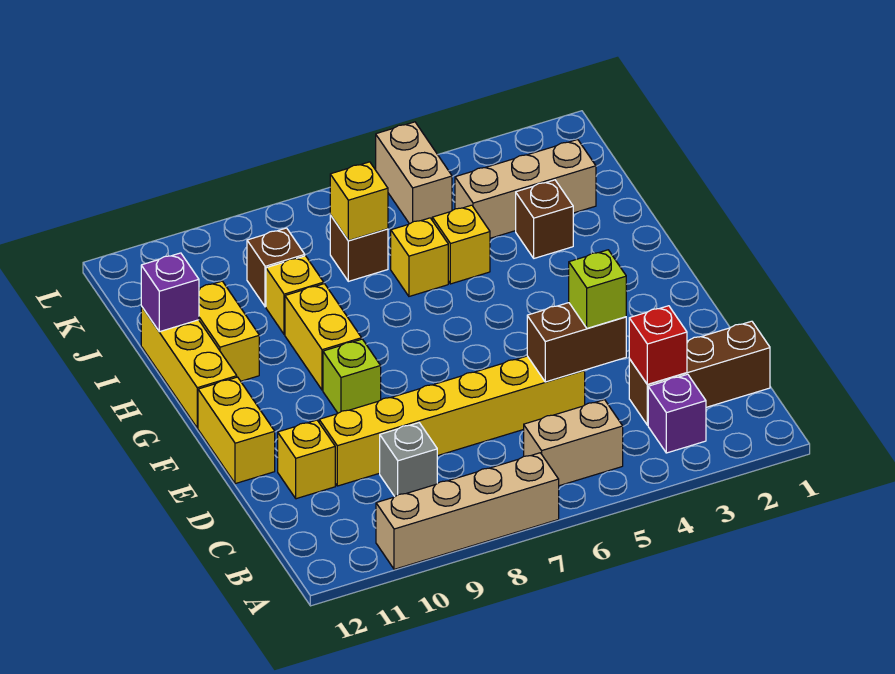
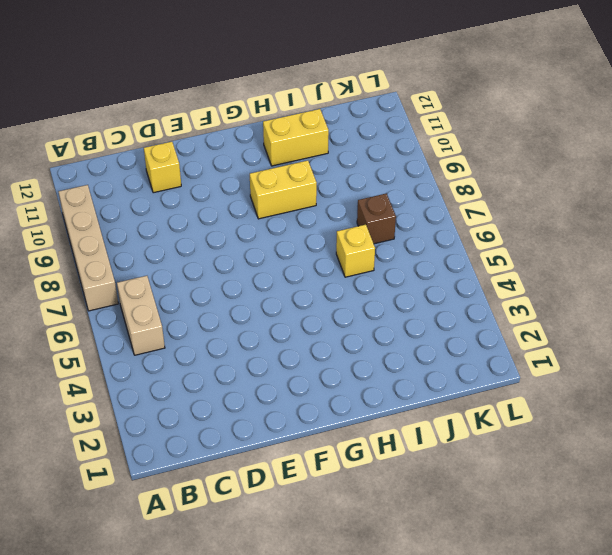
none -> purple 1x1 brick [648,374,706,453]
none -> brown 1x3 brick [629,321,770,425]
none -> grey 1x1 brick [380,423,437,496]

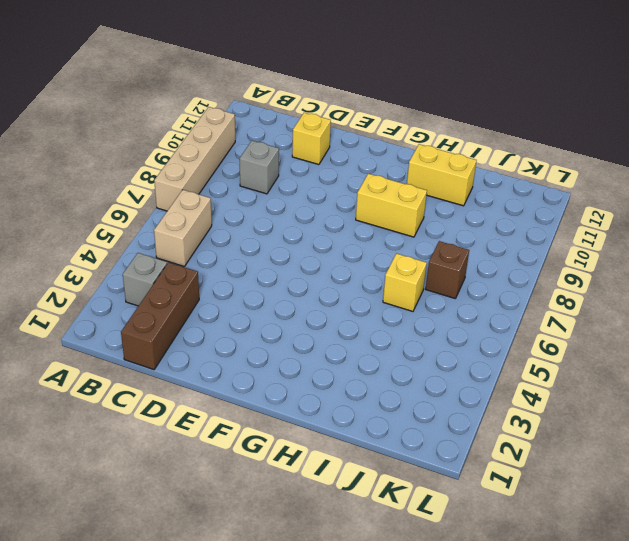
grey 1x1 brick [123,253,167,306] -> purple 1x1 brick [648,374,706,453]
none -> yellow 1x6 brick [319,356,585,486]
none -> yellow 1x2 brick [198,377,275,484]
none -> lime 1x1 brick [323,339,381,413]

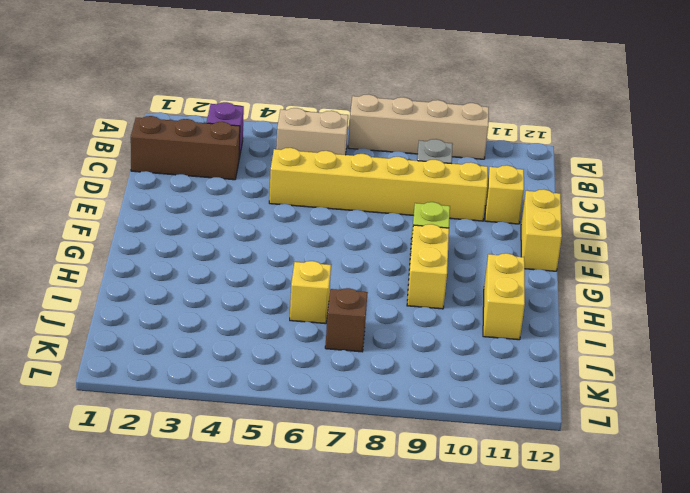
none -> yellow 1x3 brick [141,306,237,428]
none -> brown 1x1 brick [516,180,573,258]
none -> yellow 1x1 brick [432,205,490,284]

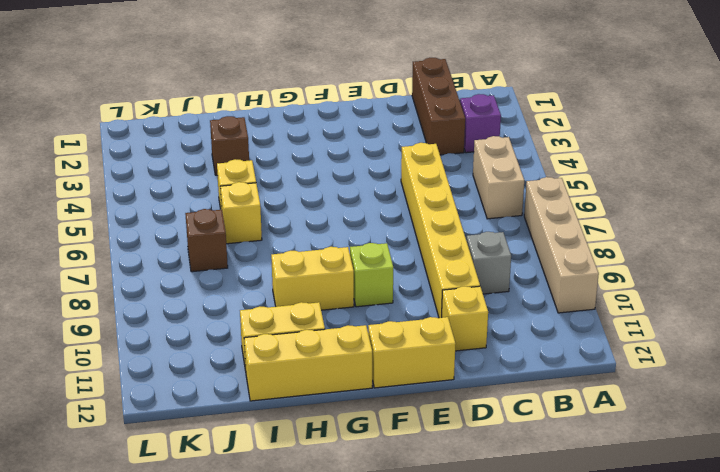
none -> yellow 1x1 brick [266,256,324,335]
none -> tan 1x3 brick [455,139,596,238]
none -> brown 1x1 brick [247,228,305,307]

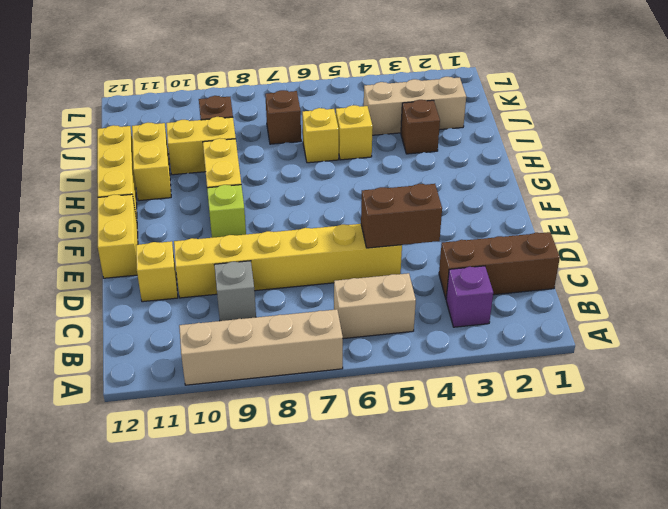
yellow 1x2 brick [166,117,236,175] -> yellow 1x1 brick [266,256,324,335]
none -> tan 1x2 brick [376,122,452,224]
none -> red 1x1 brick [629,306,687,385]
none -> purple 1x1 brick [141,253,199,332]

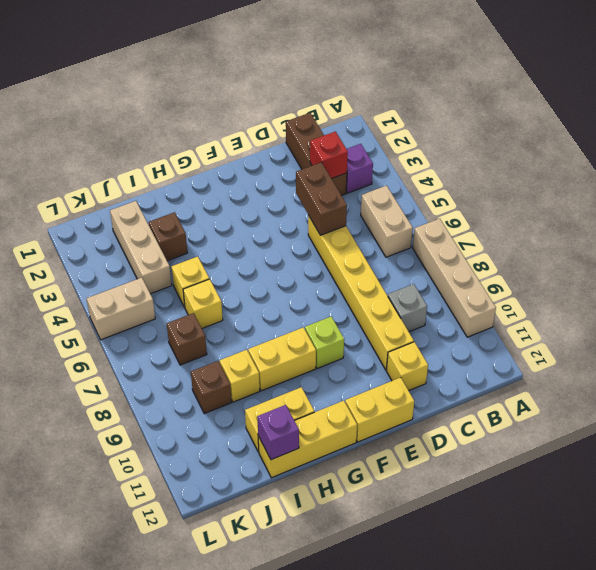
none -> yellow 1x1 brick [330,162,388,241]
none -> lime 1x1 brick [569,250,626,328]

